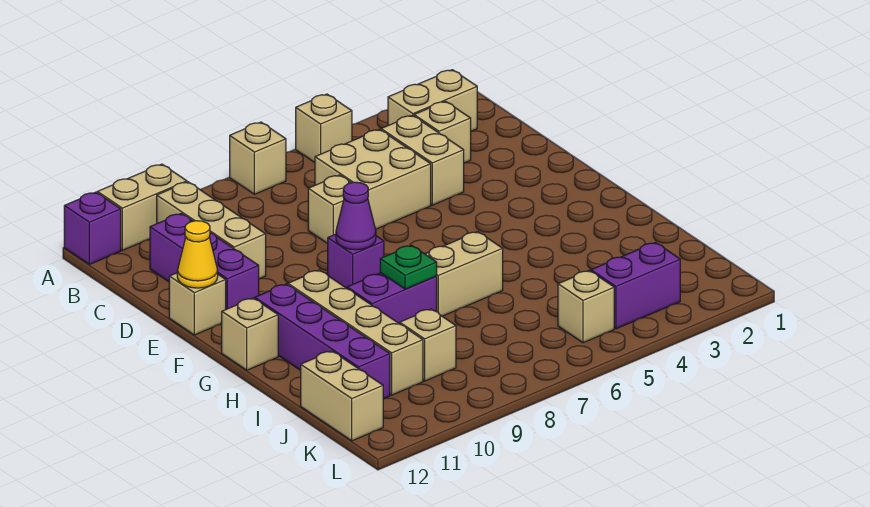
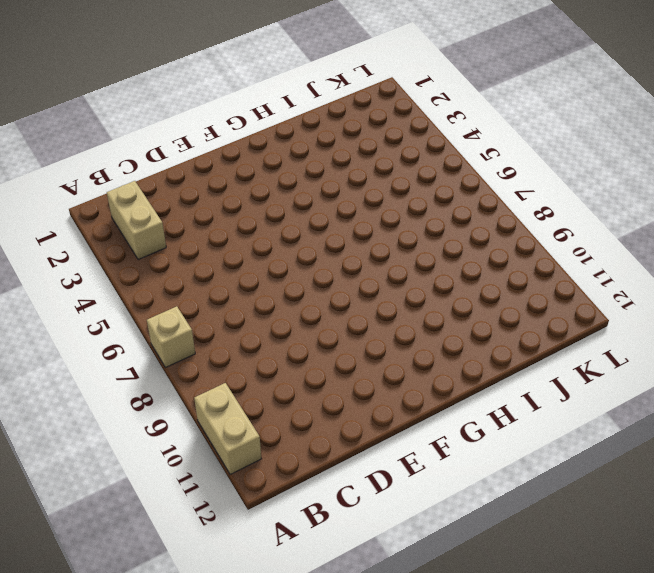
none -> tan 1x1 brick [296,94,352,162]
none -> purple 1x1 brick [64,192,121,264]
none -> tan 1x3 brick [157,182,266,279]

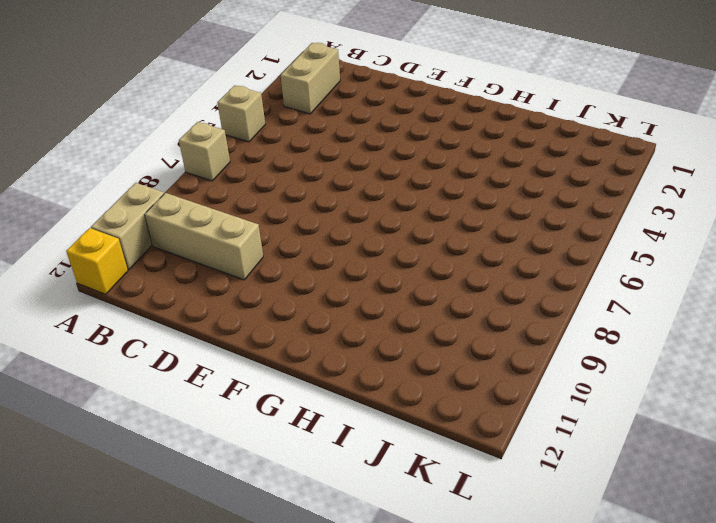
yellow 1x1 brick [66,228,128,294] -> purple 1x1 brick [64,192,121,264]
none -> tan 1x1 brick [414,101,471,163]
none -> tan 1x2 brick [381,115,464,205]
none -> tan 2x2 brick [315,129,431,229]

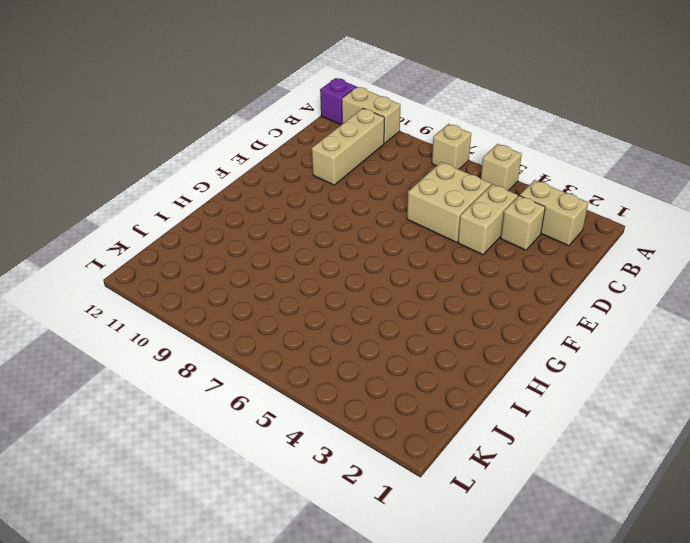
none -> purple 1x3 brick [150,213,259,309]
none -> tan 1x1 brick [308,175,351,244]
none -> tan 1x1 brick [169,273,226,335]

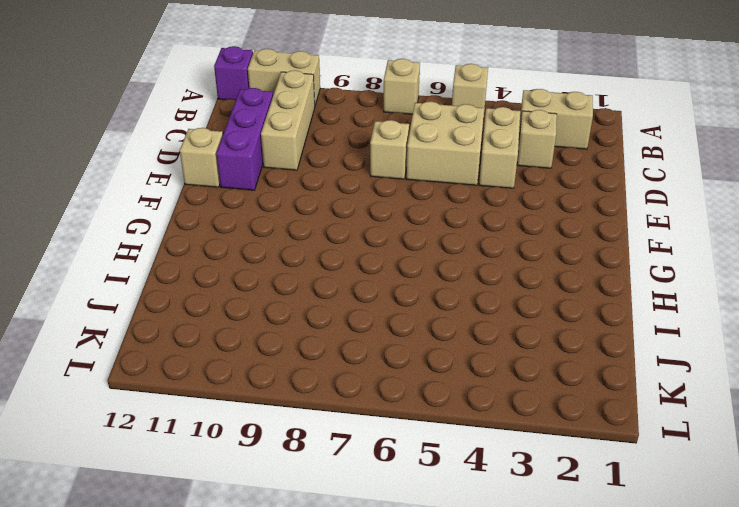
none -> purple 1x1 brick [328,234,384,288]
none -> tan 1x4 brick [288,270,423,395]
none -> purple 1x4 brick [255,284,390,399]

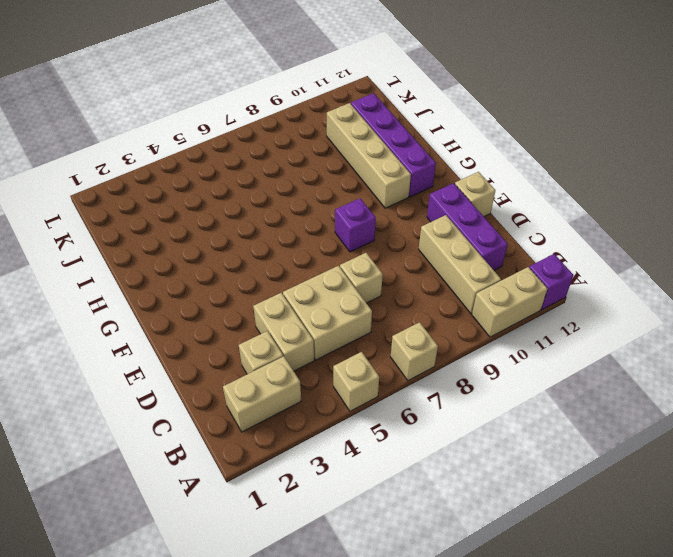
none -> tan 1x1 brick [222,298,278,370]
none -> tan 1x2 brick [425,232,503,316]
none -> purple 1x2 brick [347,273,437,324]

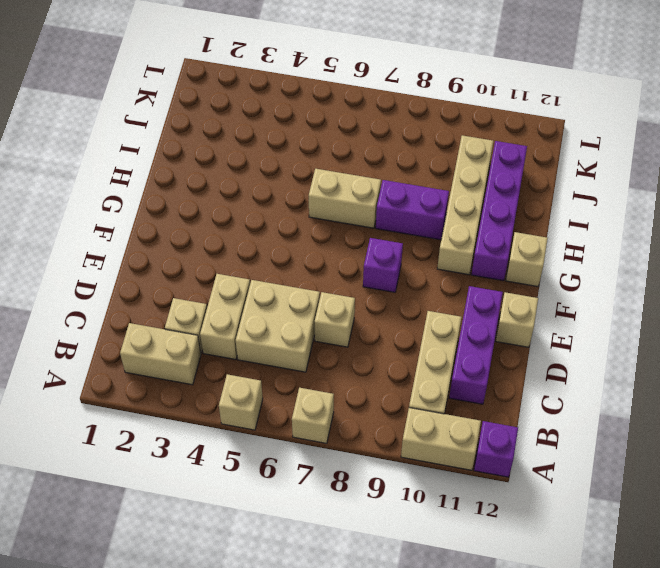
none -> tan 1x1 brick [400,309,456,381]
none -> tan 1x2 brick [301,351,383,441]
none -> purple 1x2 brick [591,243,680,329]

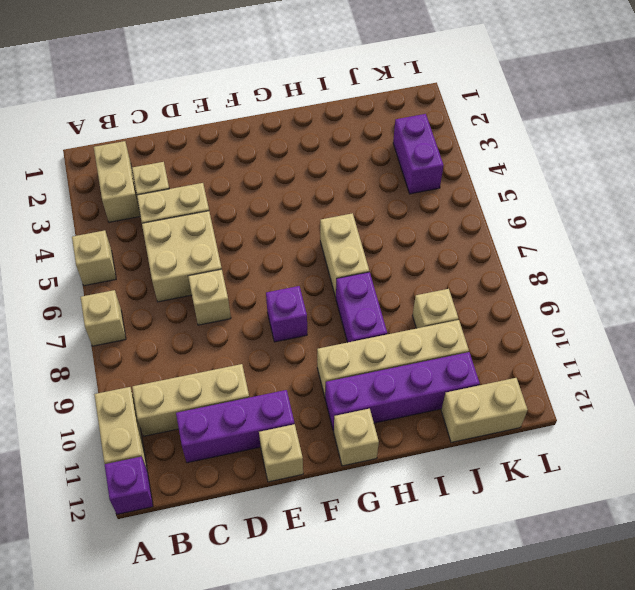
none -> tan 1x1 brick [558,271,614,343]
none -> yellow 1x1 cone [177,221,218,288]
none -> purple 1x1 cone [336,182,376,250]

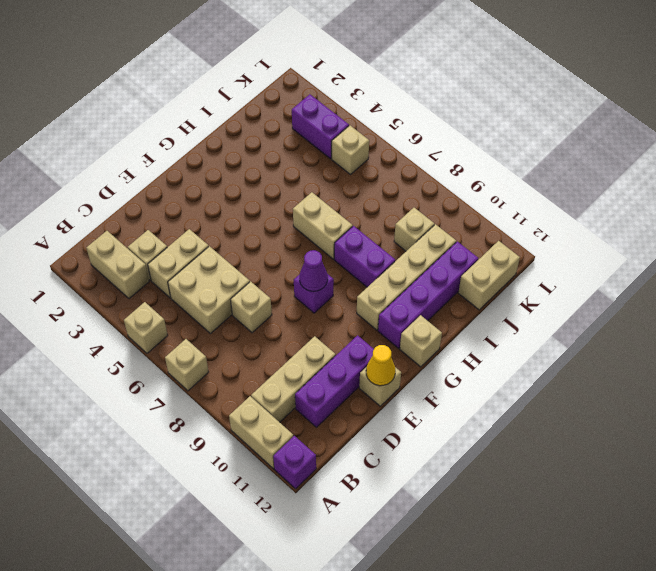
none -> green 1x1 plate [380,245,437,289]

